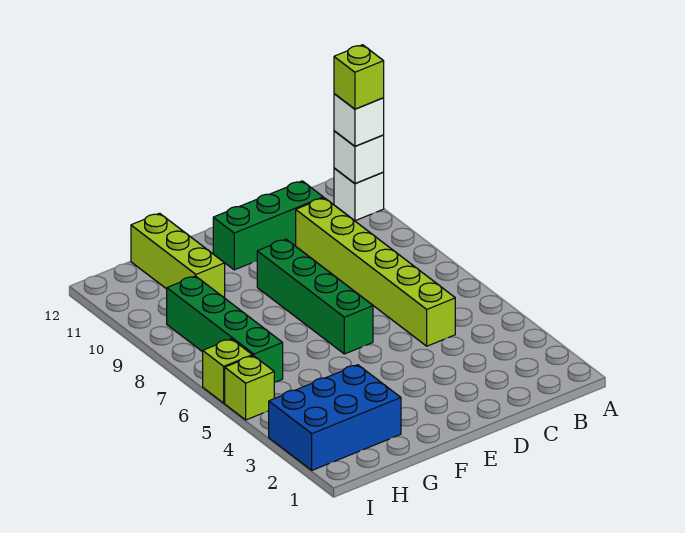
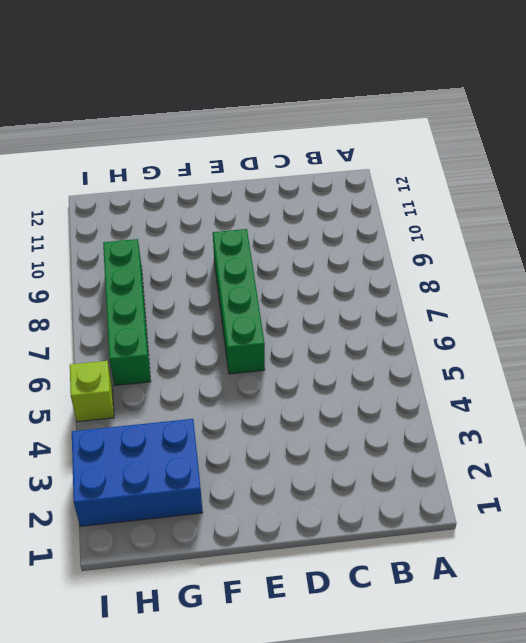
none -> white 1x1 brick [334,168,384,221]
none -> lime 1x6 brick [296,198,455,346]
none -> green 1x3 brick [213,181,323,270]

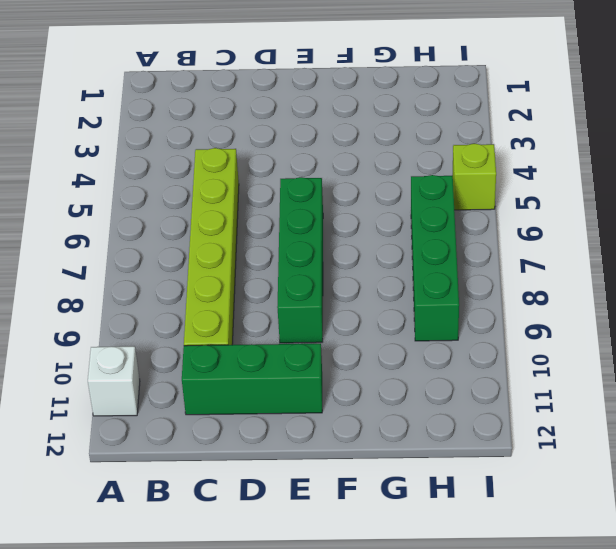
none -> blue 2x3 brick [269,365,401,470]
none -> lime 1x3 brick [131,213,225,298]
none -> lime 1x1 brick [203,339,252,403]

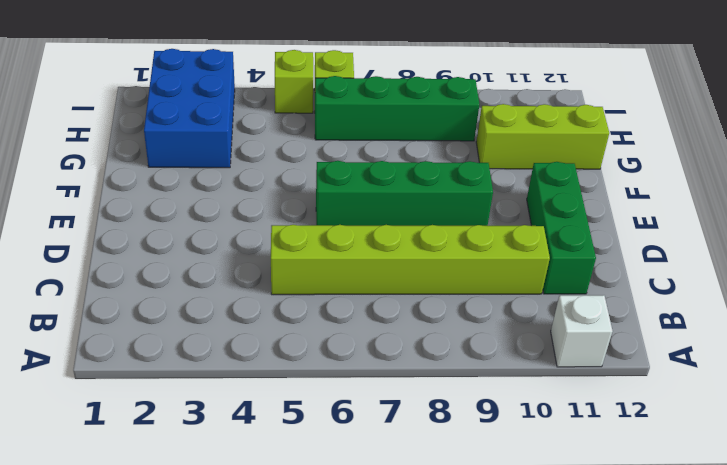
none -> white 1x1 brick [334,131,384,184]
none -> white 1x1 brick [334,94,384,146]
none -> lime 1x1 brick [334,45,384,109]

